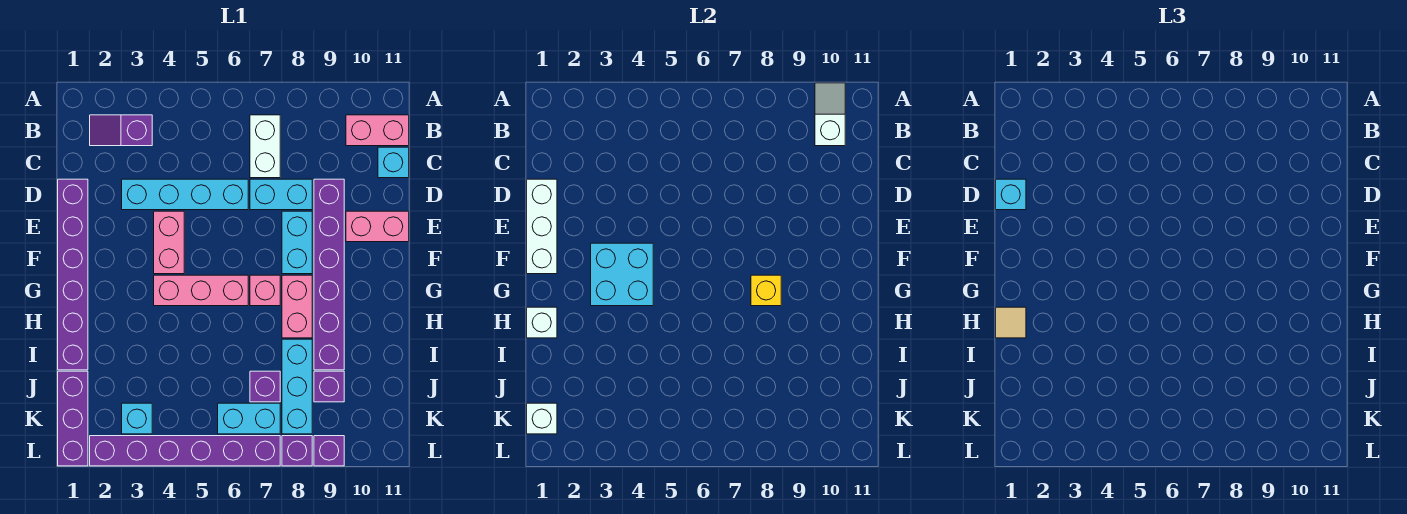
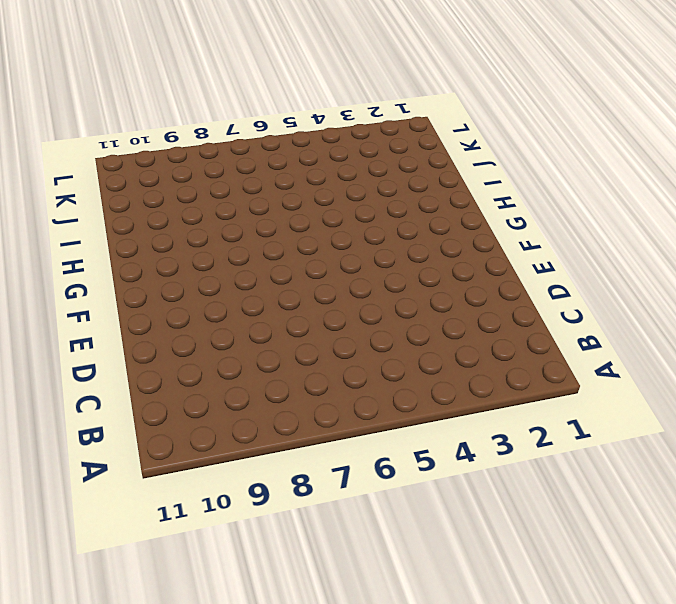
none -> purple 1x2 slope [90,115,152,146]
none -> white 1x2 brick [250,115,280,178]
none -> pink 1x2 brick [346,115,409,146]
none -> cyan 1x1 brick [378,147,409,178]

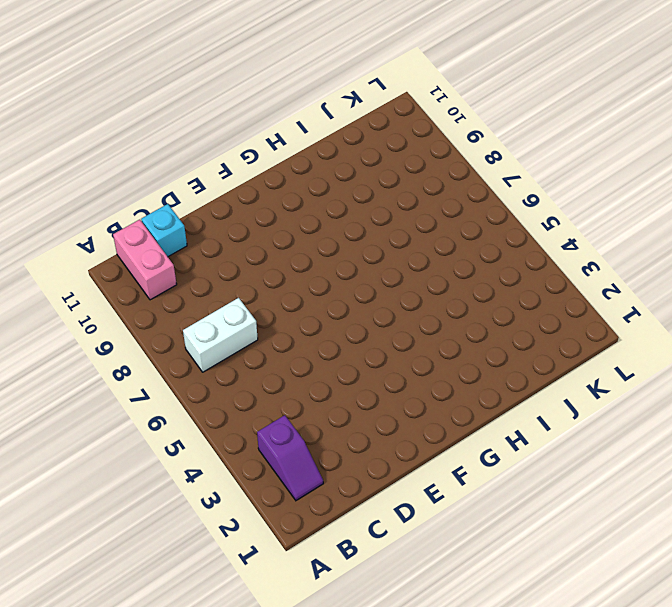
none -> purple 1x6 brick [58,179,88,370]
none -> cyan 1x4 brick [122,179,248,210]
none -> cyan 1x2 brick [250,179,312,210]
none -> purple 1x6 brick [314,179,344,370]

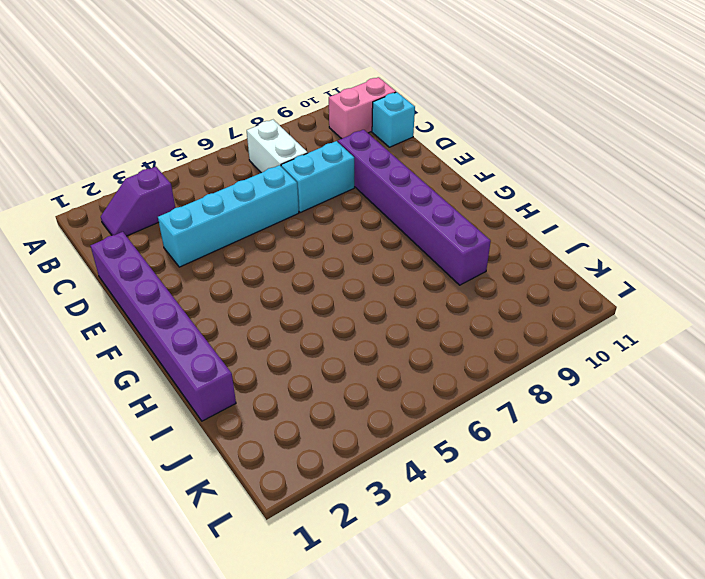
none -> pink 1x2 brick [154,211,184,274]
none -> cyan 1x2 brick [282,211,312,274]
none -> pink 1x2 brick [346,211,409,242]
none -> pink 1x3 brick [154,275,248,306]

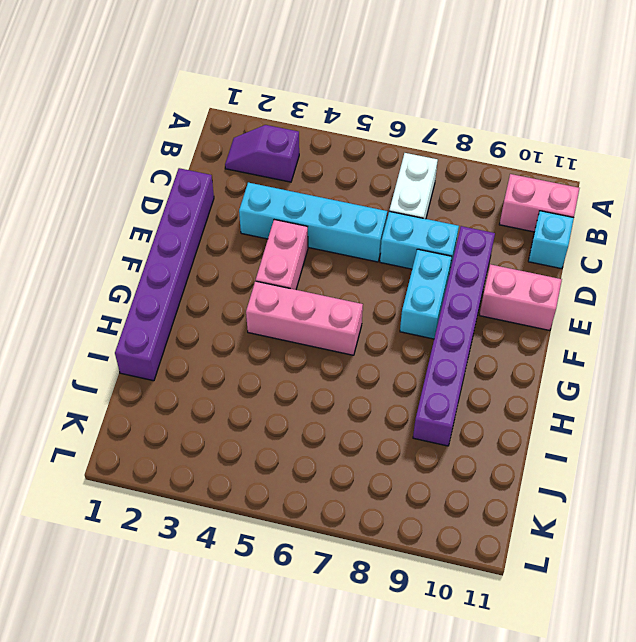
none -> pink 1x1 brick [250,275,280,306]
none -> pink 1x2 brick [282,275,312,338]
none -> cyan 1x3 brick [282,339,312,434]
none -> purple 1x3 brick [58,371,88,466]

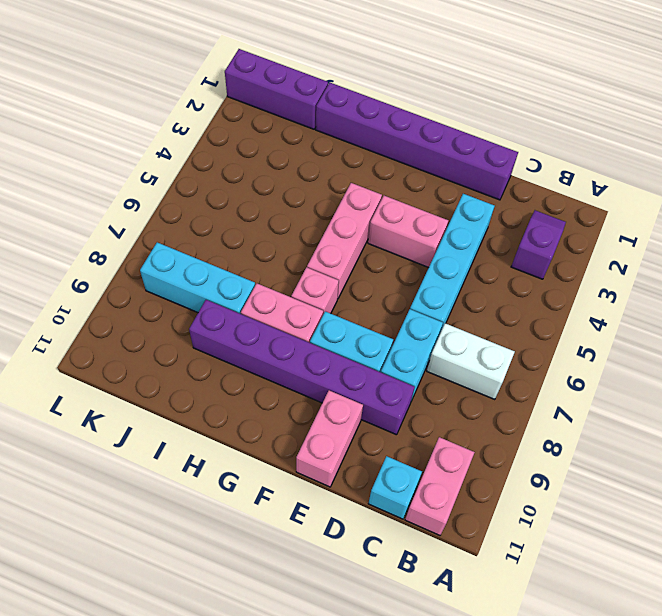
none -> purple 1x1 brick [250,371,280,402]
none -> purple 1x1 brick [314,371,344,402]
none -> cyan 1x1 brick [122,403,152,434]
none -> cyan 1x2 brick [218,403,280,434]

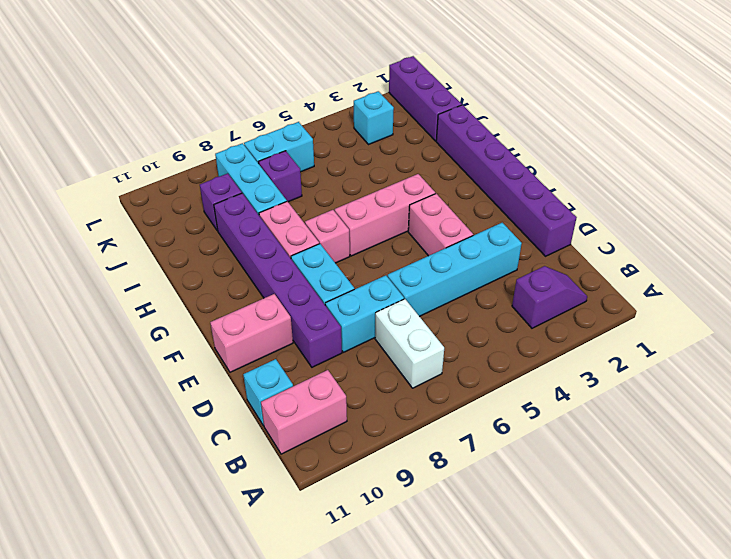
none -> purple 1x6 brick [90,436,280,466]
none -> purple 1x1 brick [282,436,312,466]
none -> purple 1x1 brick [314,436,344,466]
none -> white 1x2 slope [815,83,845,146]

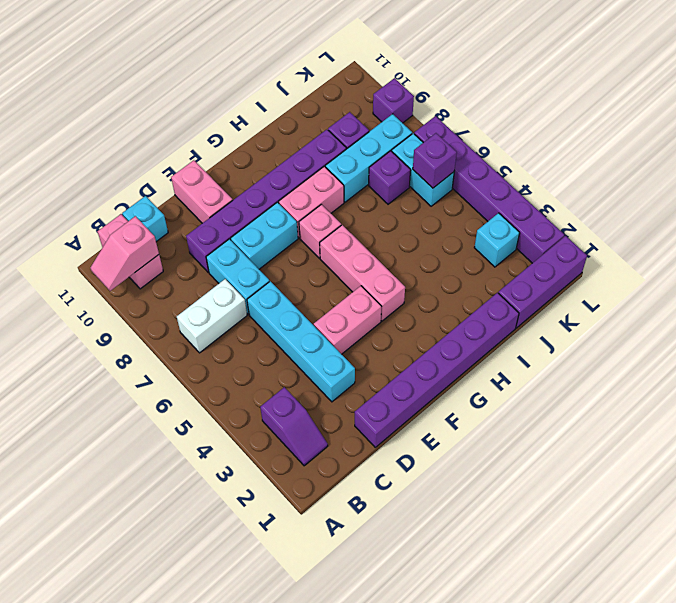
pink 1x2 slope [90,216,159,291] -> white 1x2 slope [815,83,845,146]
purple 1x1 brick [413,133,457,188] -> purple 1x1 brick moved to [282,436,312,466]
none -> white 1x3 brick [527,179,557,274]
none -> cyan 2x2 brick [591,243,653,306]
none -> yellow 1x1 brick [751,275,781,306]
none -> white 1x1 brick [527,307,557,338]

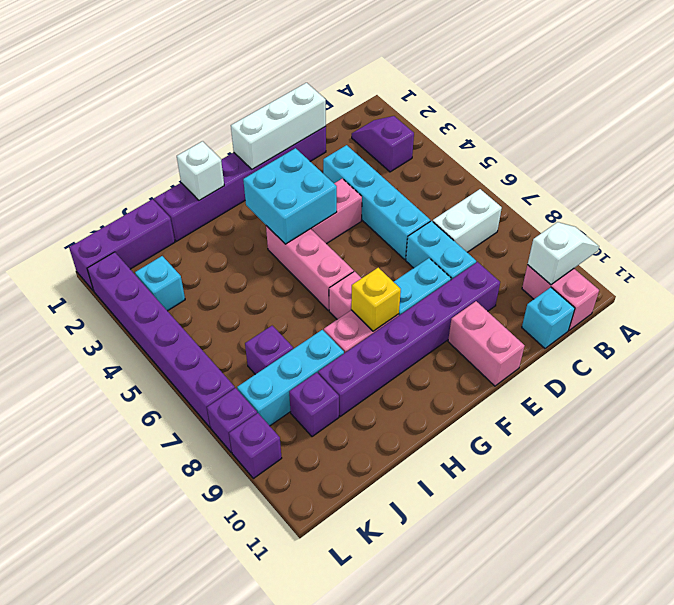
none -> cyan 1x2 brick [218,403,280,434]
none -> white 1x1 brick [527,403,557,434]
none -> cyan 1x1 brick [996,179,1026,210]
none -> tan 1x1 tile [996,307,1026,338]

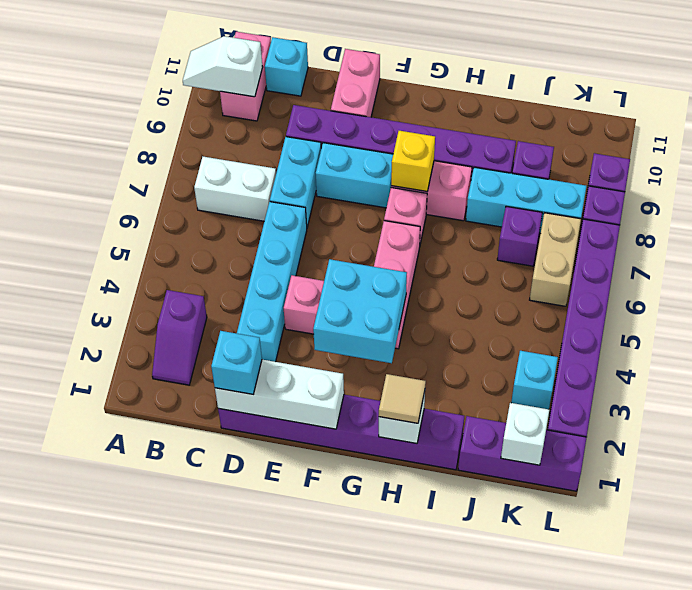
tan 1x2 brick [530,213,581,306] -> cyan 1x2 brick [218,403,280,434]

